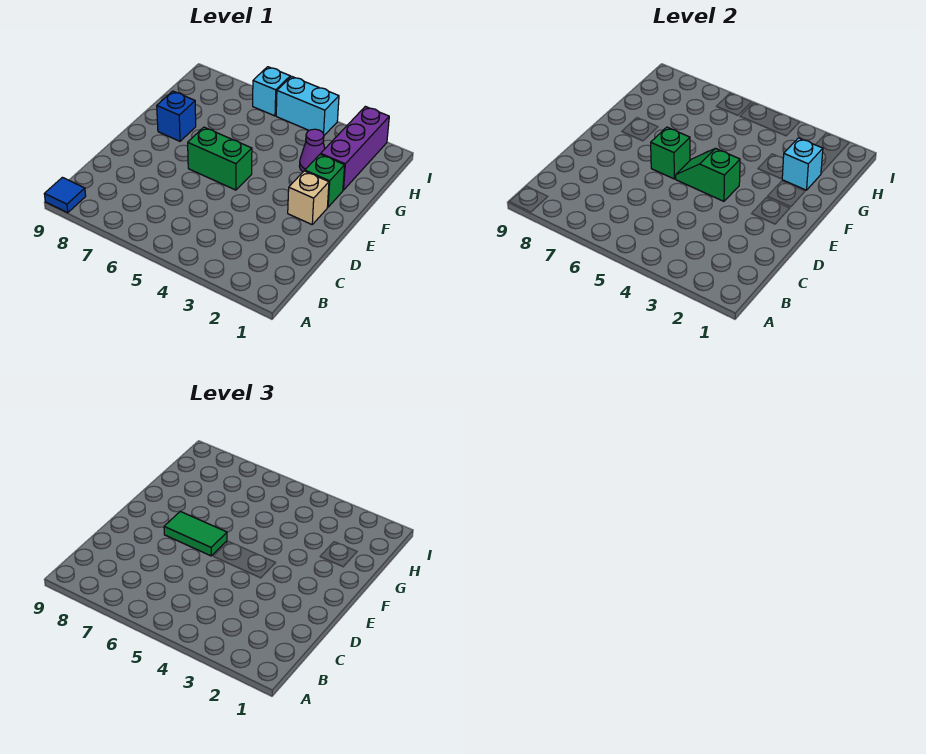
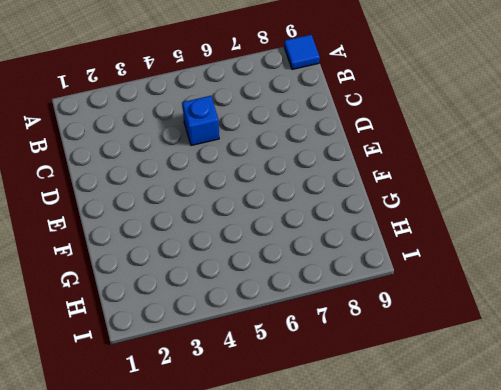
blue 1x1 brick [182,96,219,146] -> blue 1x1 brick moved to [157,91,196,141]
none -> tan 1x1 brick [288,171,329,224]
none -> green 1x2 brick [188,127,252,190]
none -> green 1x1 brick [305,154,345,207]

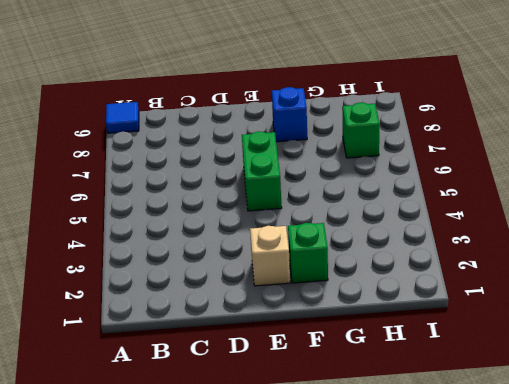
green 1x1 brick [343,103,379,158] -> green 1x1 brick moved to [651,127,690,179]
none -> purple 1x3 brick [321,106,389,190]
none -> purple 1x1 cone [299,129,325,172]
none -> cyan 1x2 brick [276,76,339,135]

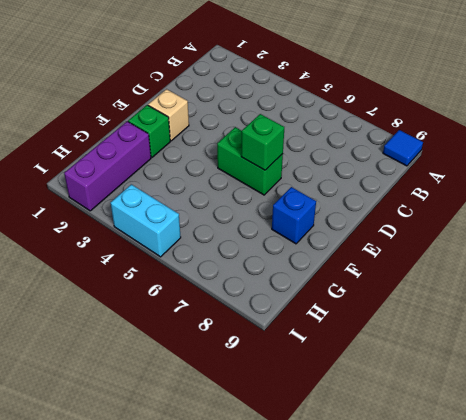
none -> purple 1x1 cone [299,129,325,172]
none -> cyan 1x1 brick [253,67,290,116]
none -> green 1x2 slope [676,148,740,201]

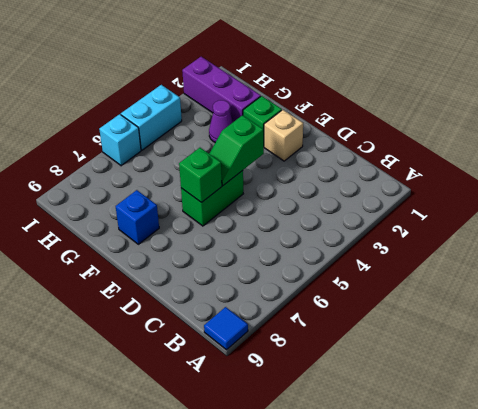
none -> cyan 1x1 brick [782,138,823,190]
none -> green 1x2 tile [164,511,227,556]

